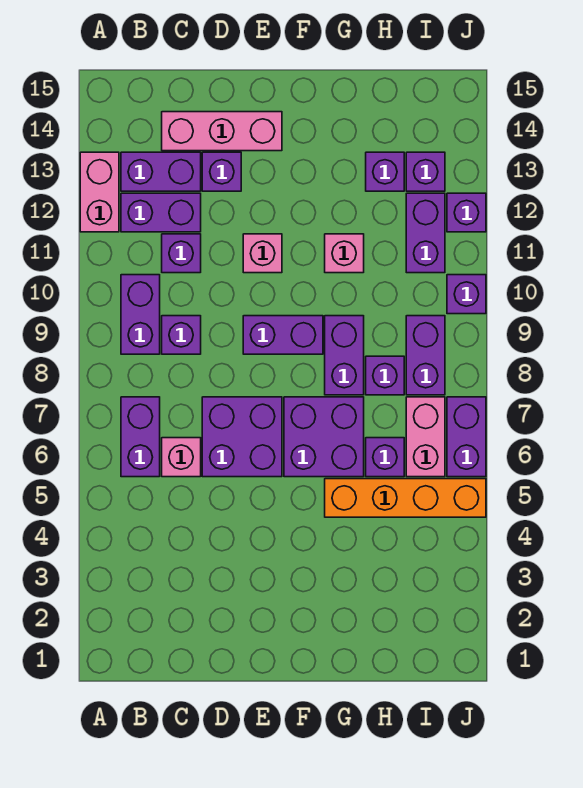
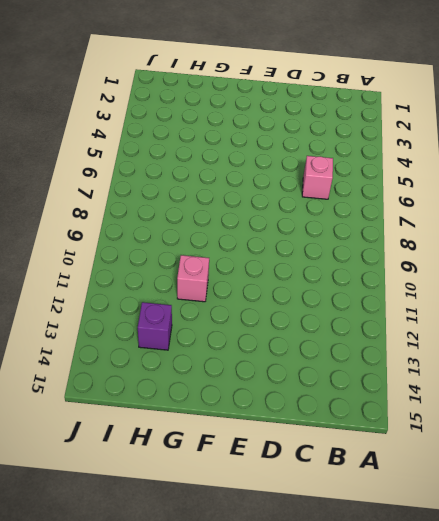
none -> pink 1x2 brick [80,152,119,232]
none -> purple 1x2 brick [121,397,160,477]
none -> purple 1x2 brick [121,275,160,354]

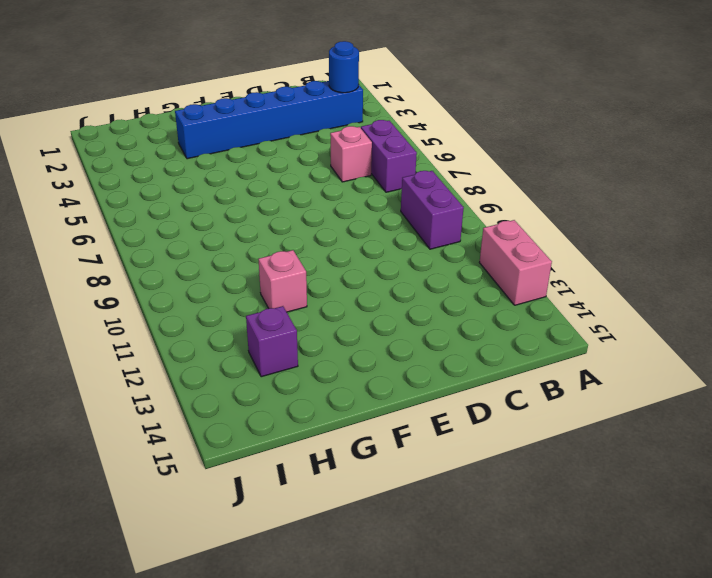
blue 1x6 brick [175,81,363,159] -> none
blue 1x1 round brick [329,41,359,93] -> none
none -> purple 1x2 brick [121,193,201,232]
none -> purple 1x2 brick [121,152,201,191]
none -> purple 1x1 brick [162,316,201,354]

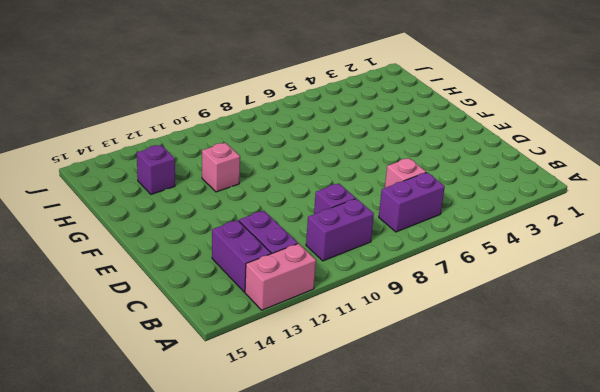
none -> purple 1x1 brick [162,234,201,273]
none -> pink 1x3 brick [162,112,282,151]
none -> purple 2x2 brick [202,397,282,477]

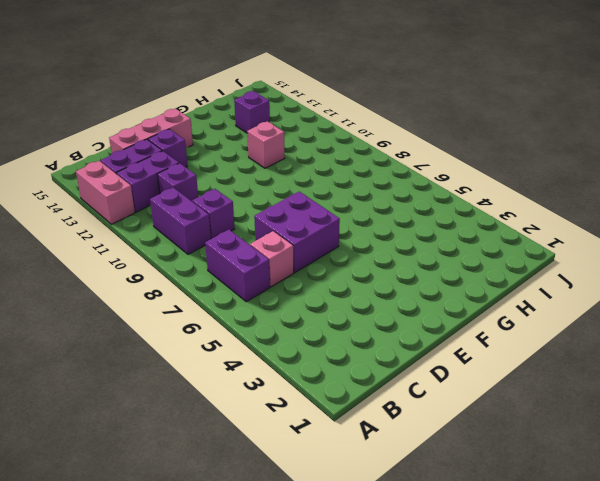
none -> purple 1x2 brick [243,316,323,354]
none -> pink 1x1 brick [243,234,282,273]
none -> purple 2x2 brick [284,397,364,477]

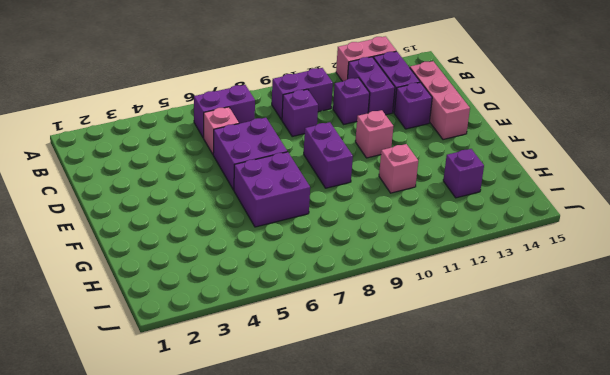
none -> orange 1x4 brick [325,479,486,517]
none -> purple 1x2 brick [325,316,364,395]
none -> purple 1x1 brick [366,438,404,477]

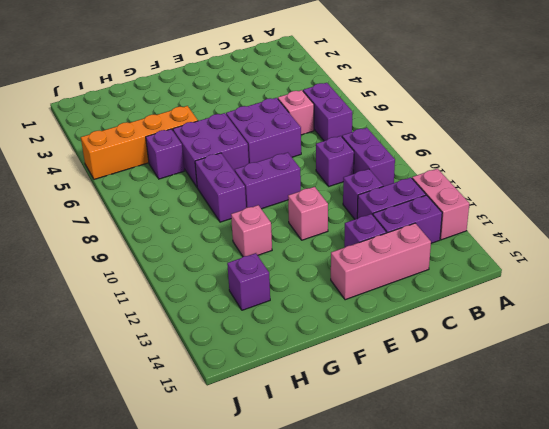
none -> purple 1x1 brick [366,356,404,395]
none -> pink 1x2 brick [406,397,445,477]
none -> purple 1x2 brick [406,316,445,395]

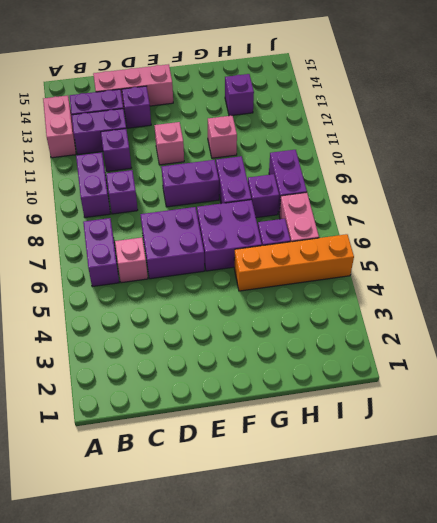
none -> purple 1x2 brick [406,193,445,273]
none -> purple 1x1 brick [406,152,445,191]
none -> purple 1x2 brick [447,397,486,477]

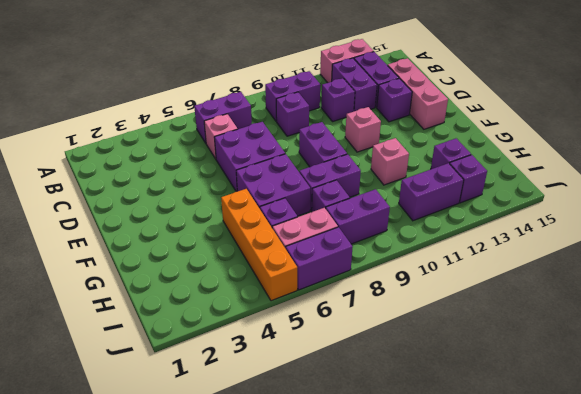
none -> purple 1x1 brick [447,275,486,314]
none -> purple 1x1 brick [447,193,486,232]

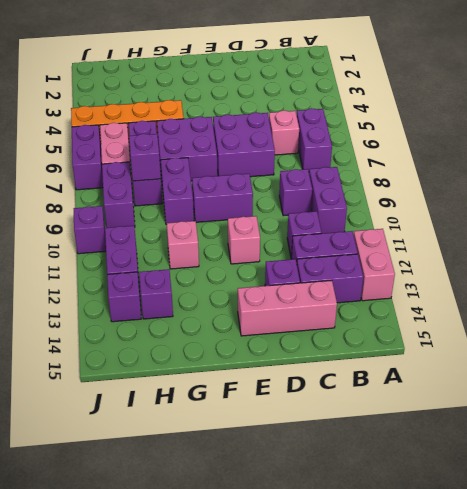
purple 1x1 brick [129,134,161,181] -> purple 1x1 brick moved to [447,193,486,232]

